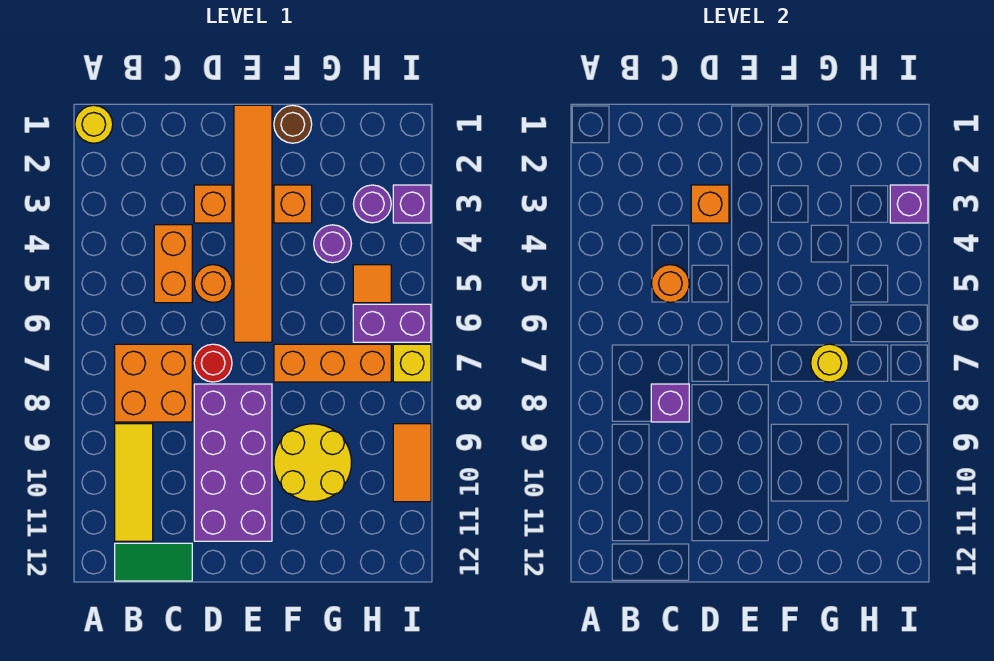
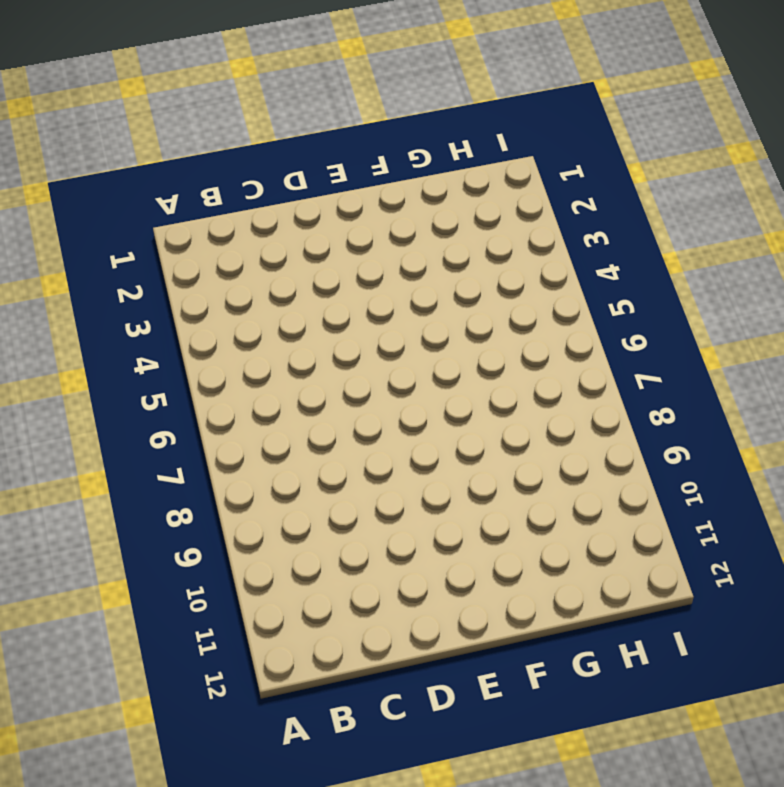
none -> yellow 1x1 round brick [75,105,113,143]
none -> orange 2x2 brick [115,344,192,422]
none -> yellow 1x3 tile [115,424,153,541]

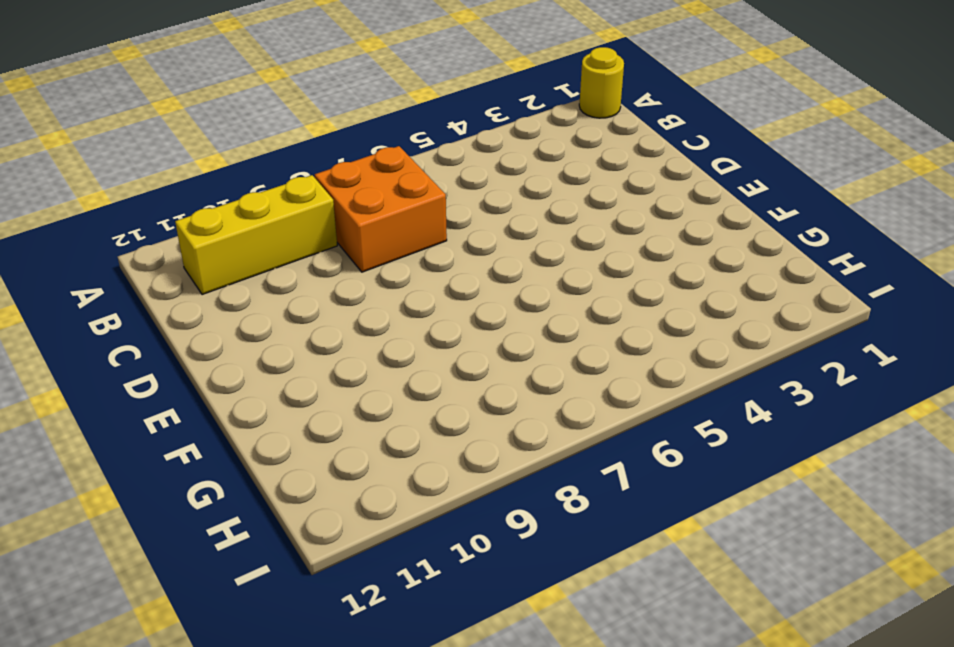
yellow 1x3 brick [175,175,337,295] -> yellow 1x3 tile [115,424,153,541]
none -> green 1x2 tile [115,543,192,581]
none -> orange 1x2 brick [154,225,192,303]
none -> orange 1x1 brick [194,185,232,223]

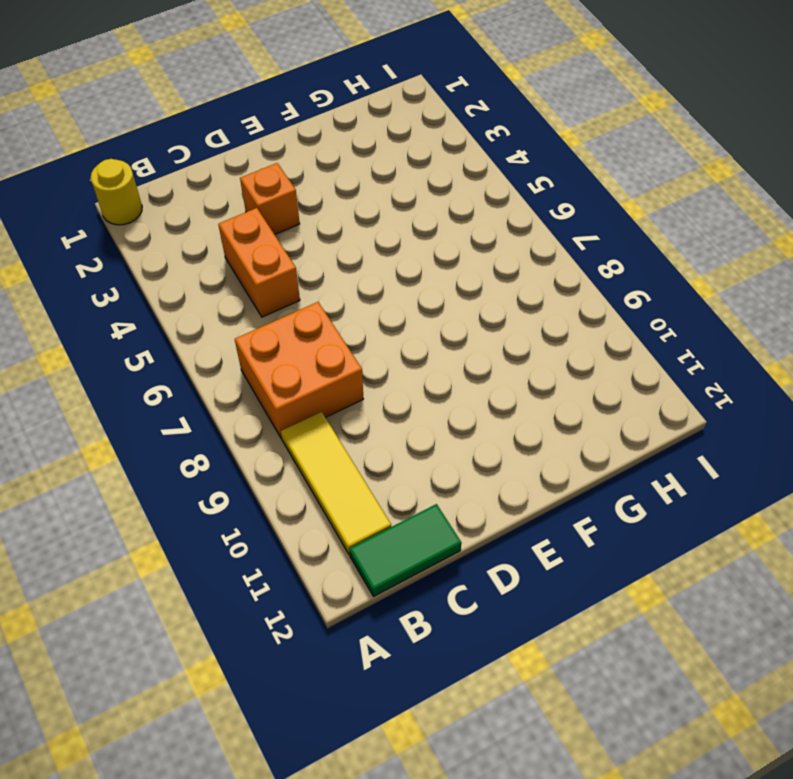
none -> orange 1x1 round brick [194,265,232,302]
none -> red 1x1 round brick [194,344,232,382]
none -> purple 2x4 brick [194,384,272,541]

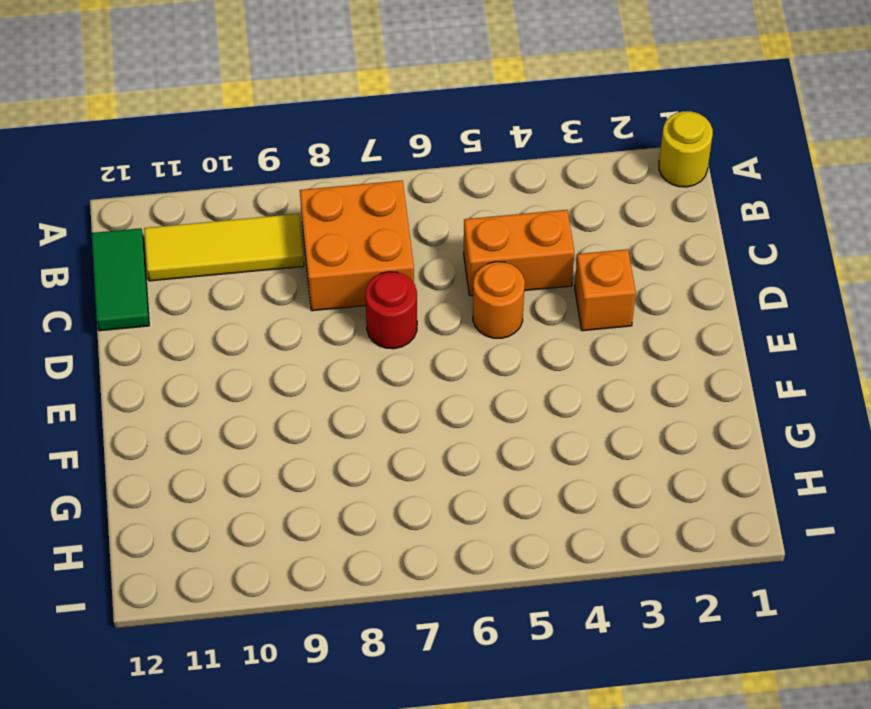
none -> purple 2x4 brick [194,384,272,541]
none -> orange 1x6 tile [234,105,272,342]
none -> brown 1x1 round brick [274,105,312,143]

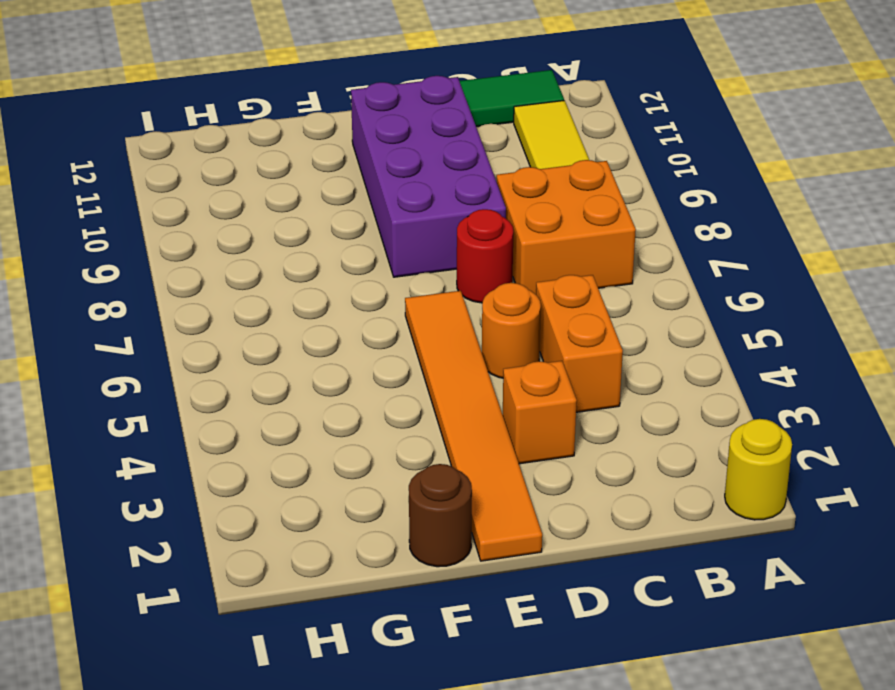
none -> orange 1x1 brick [274,185,312,223]
none -> orange 1x3 brick [274,344,391,382]
none -> yellow 2x2 round brick [274,424,352,501]

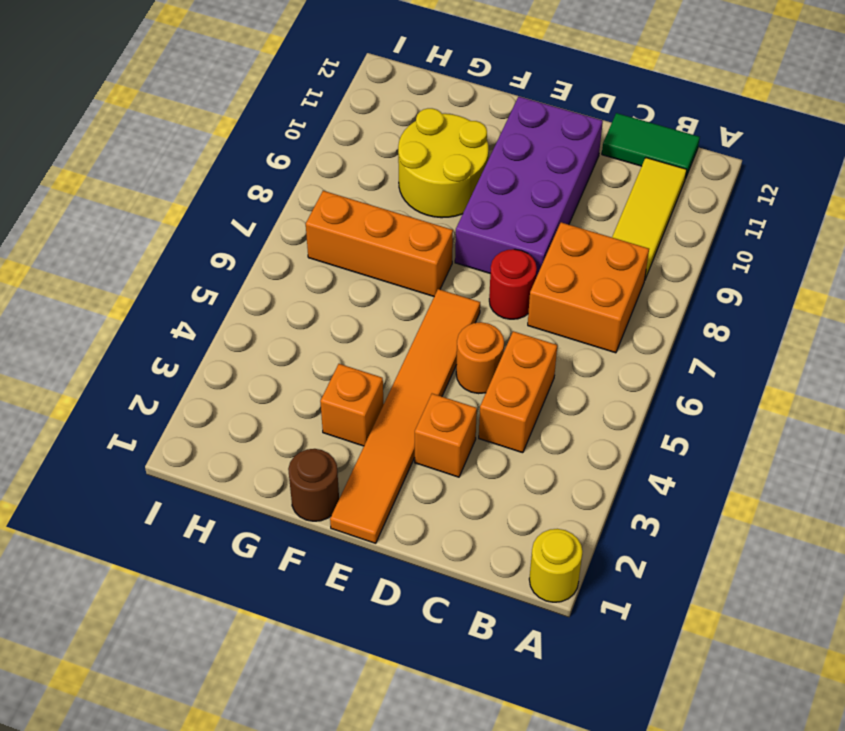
none -> purple 1x1 round brick [314,225,351,263]
none -> purple 1x1 round brick [354,185,391,223]
none -> orange 1x1 tile [353,265,391,303]

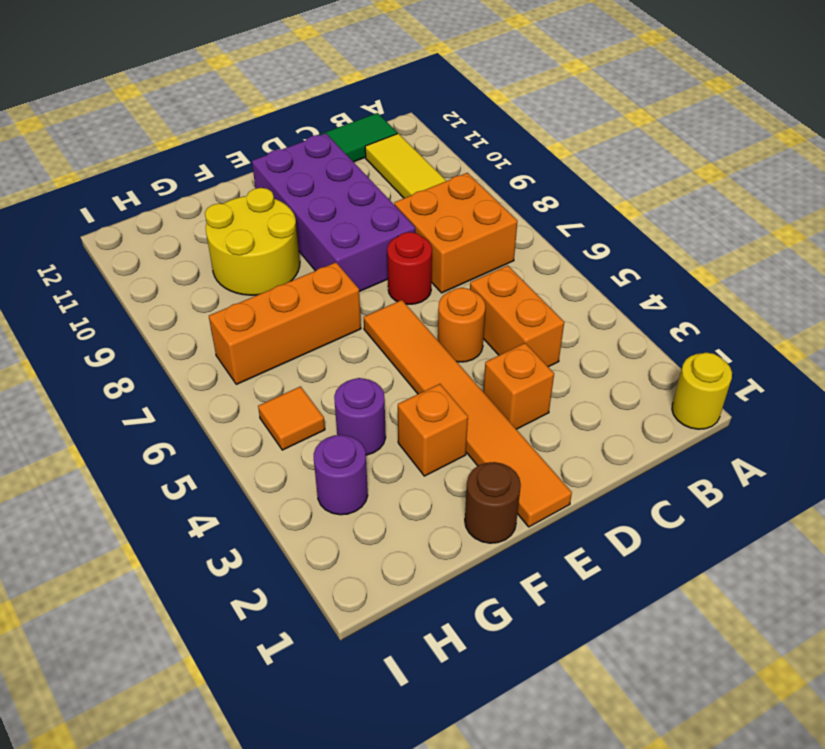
none -> purple 1x2 brick [353,304,431,342]
none -> purple 1x1 brick [393,185,431,223]
none -> yellow 1x1 brick [393,344,431,382]

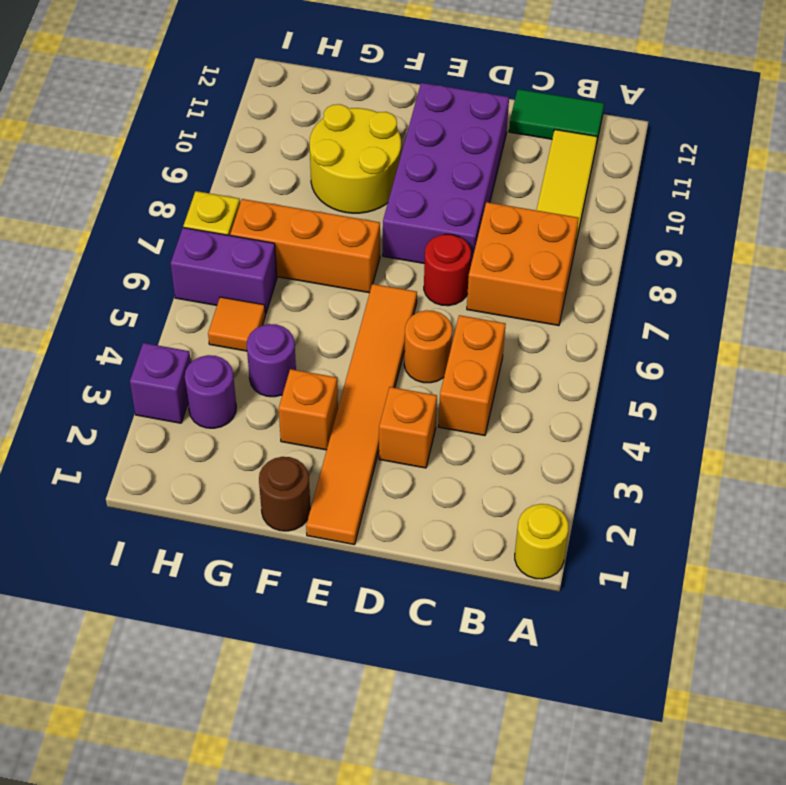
none -> orange 1x2 tile [393,424,431,502]
none -> orange 1x1 round brick [651,265,689,302]
none -> purple 1x1 brick [651,384,689,422]

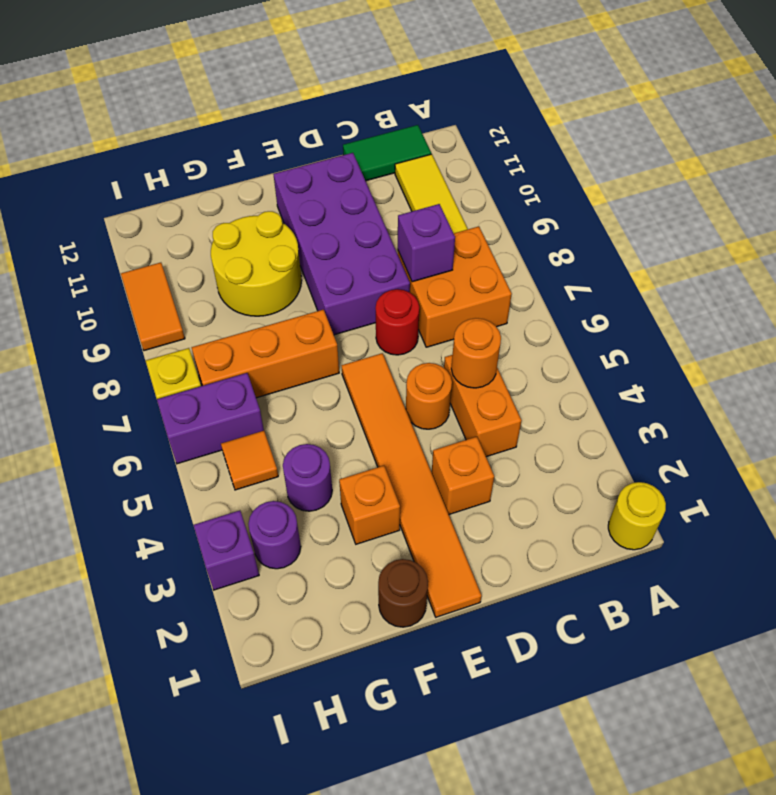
none -> orange 1x1 brick [691,185,729,223]
none -> yellow 1x1 round brick [811,344,848,382]
none -> purple 1x1 brick [890,185,928,223]

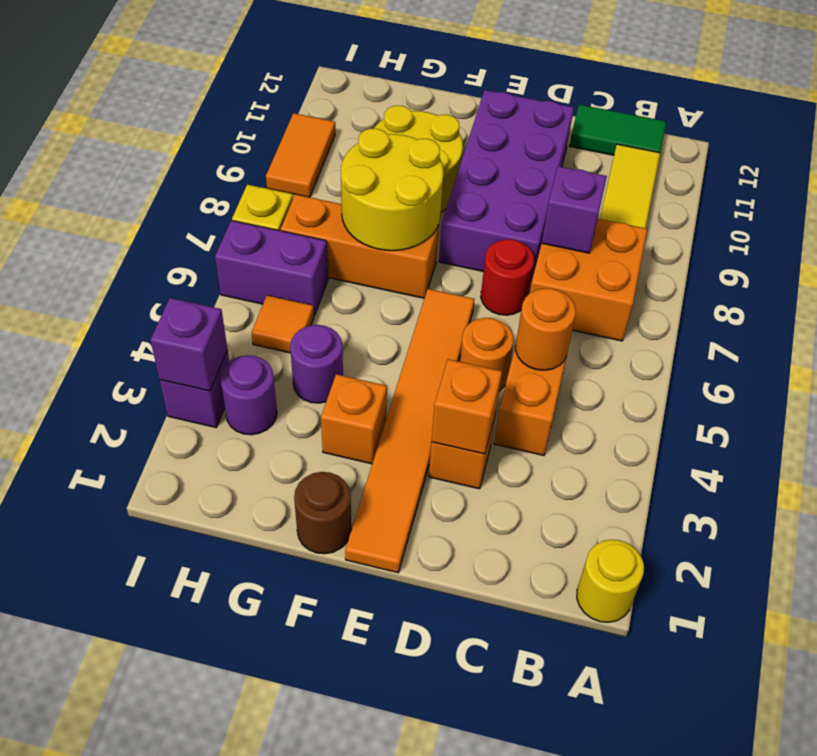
yellow 2x2 round brick [341,129,443,251] -> yellow 1x1 round brick [811,344,848,382]

